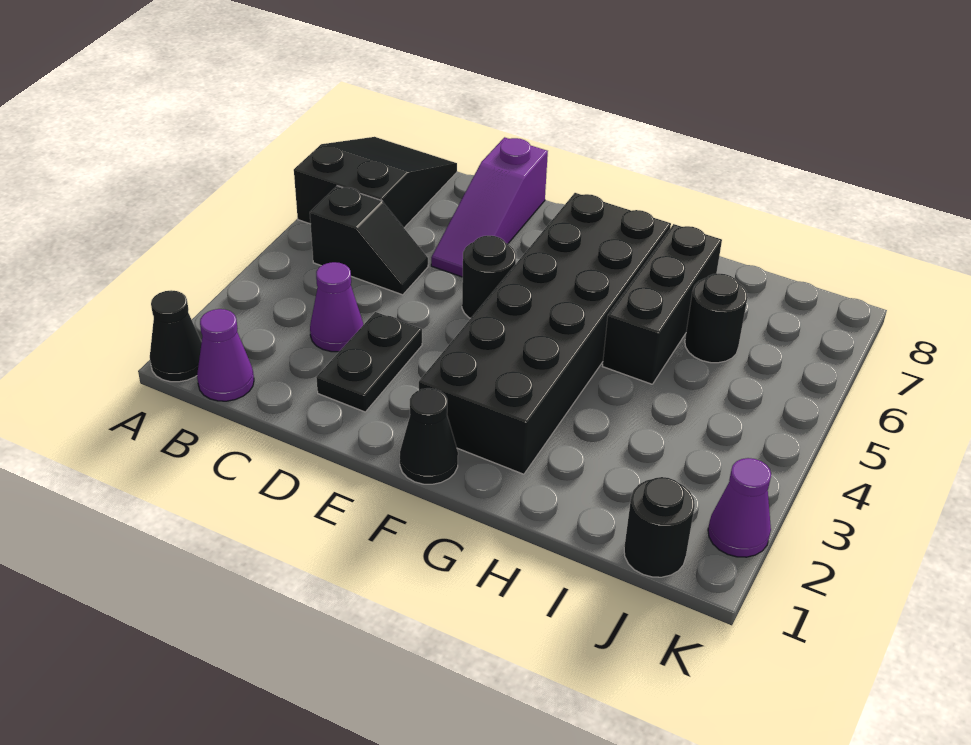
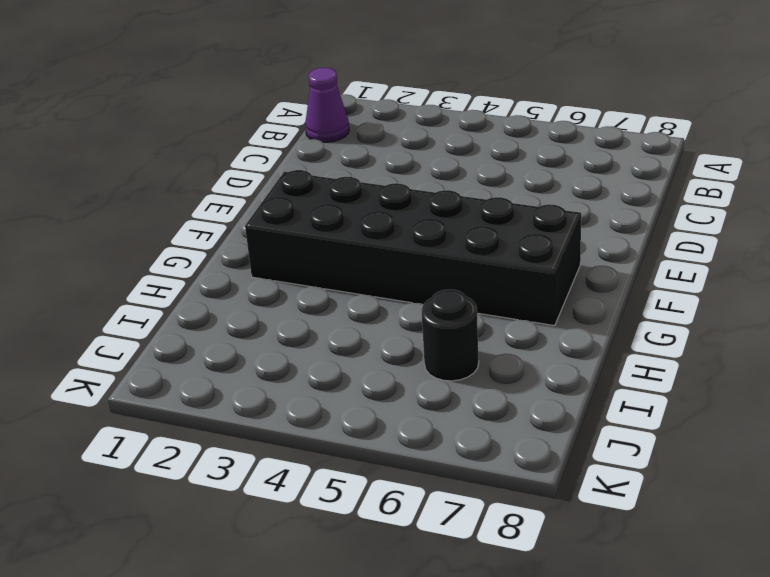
none -> black 1x1 cone [150,290,202,382]
none -> black 2x3 slope [294,137,457,228]
none -> black 1x2 slope [310,186,428,295]

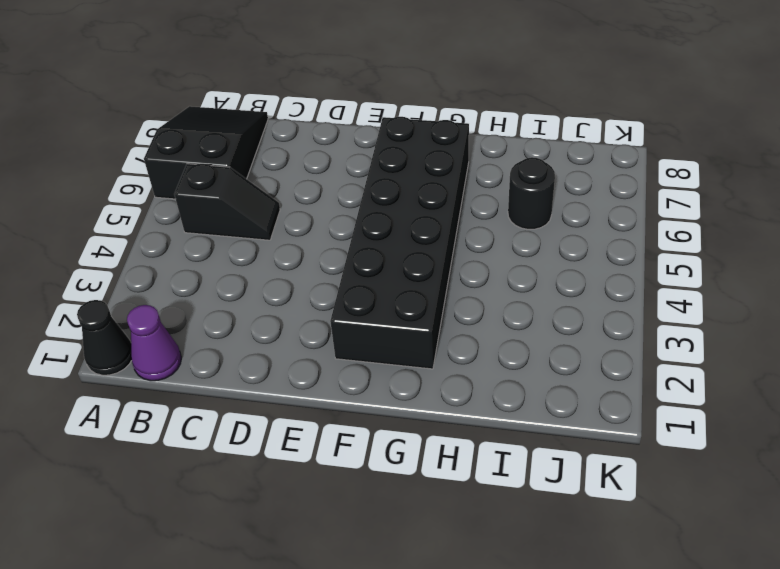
none -> purple 1x1 cone [310,262,363,352]
none -> black 1x2 plate [316,312,422,412]
none -> purple 1x3 slope [431,137,548,277]

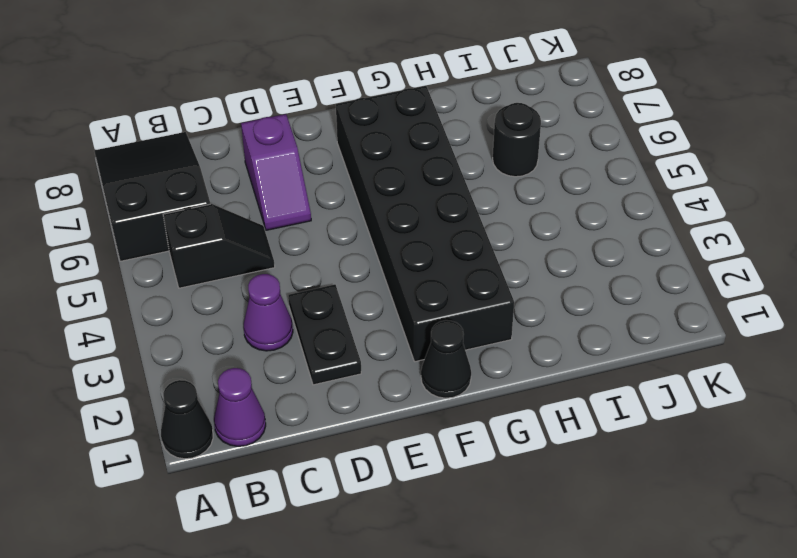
purple 1x2 slope [241,114,311,230] -> purple 1x3 slope [431,137,548,277]
none -> black 1x1 round brick [462,236,516,318]
none -> black 1x3 brick [603,224,722,384]
none -> black 1x1 round brick [624,477,695,577]

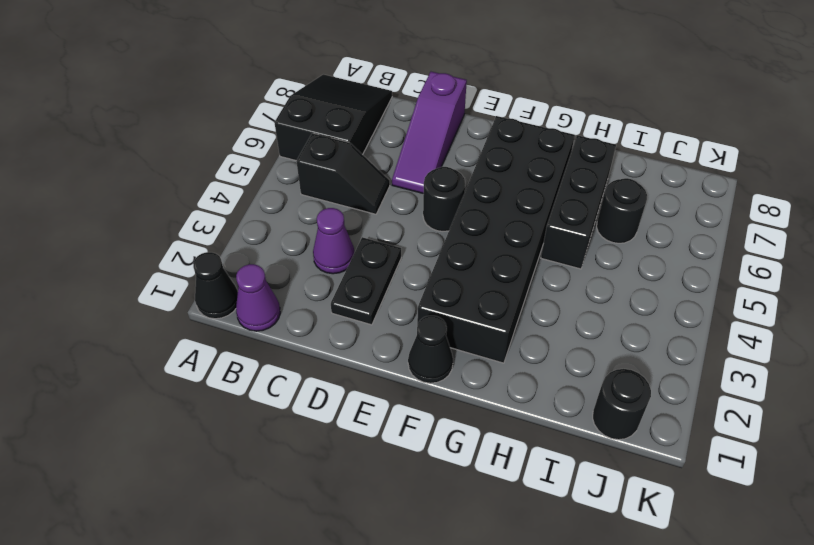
none -> purple 1x1 cone [708,458,771,557]

